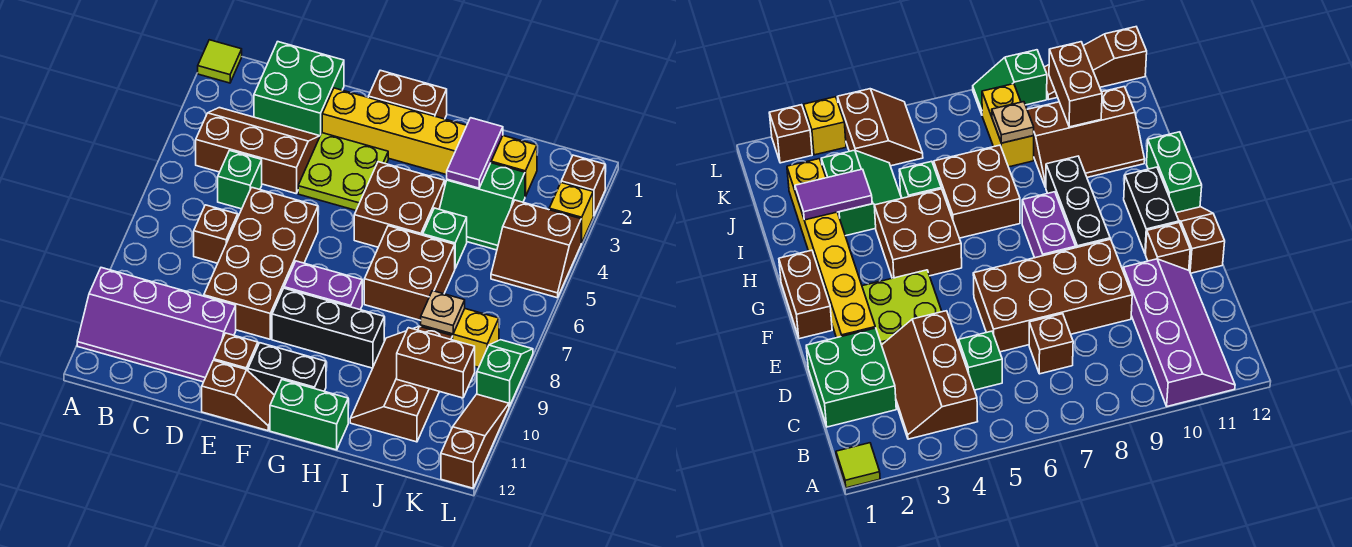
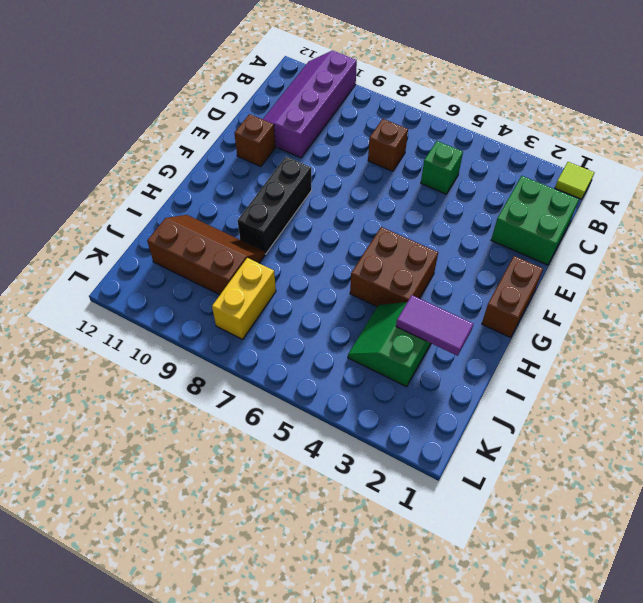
none -> brown 2x3 slope [196,108,320,193]
none -> brown 2x4 brick [204,187,318,339]
none -> yellow 1x6 brick [322,88,537,197]
none -> lime 2x2 plate [298,133,388,210]

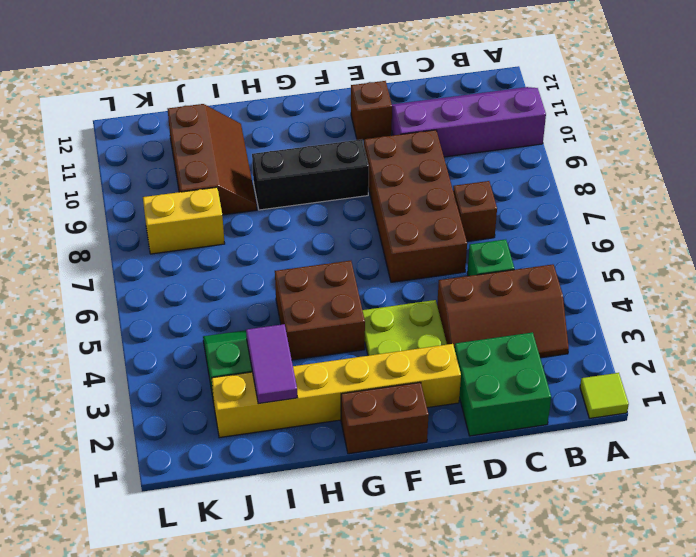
none -> brown 1x2 slope [202,360,274,431]
none -> purple 1x2 brick [284,261,362,310]
none -> black 1x2 brick [248,343,326,395]
none -> green 1x2 brick [270,380,348,450]

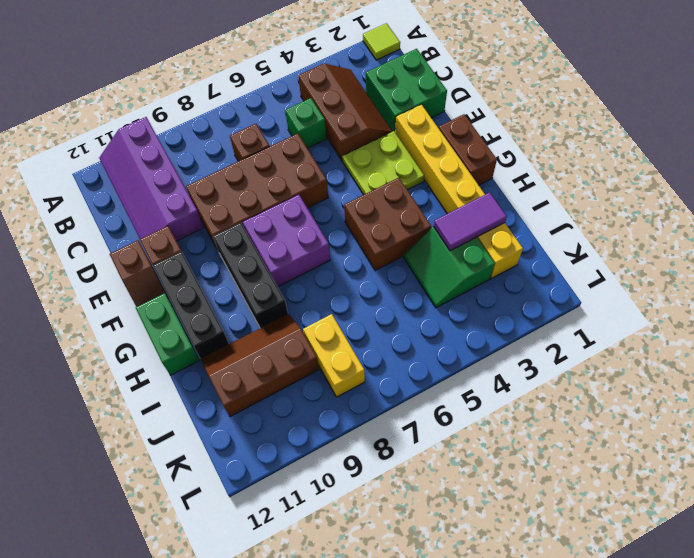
purple 2x2 brick [243,195,330,287] -> purple 1x2 brick [284,261,362,310]
black 1x3 brick [153,252,229,359] -> black 1x2 brick [248,343,326,395]
none -> brown 2x2 brick [364,226,455,321]
none -> green 1x1 brick [423,208,467,268]
none -> brown 2x2 slope [491,200,581,298]
none -> brown 1x1 brick [561,155,605,216]

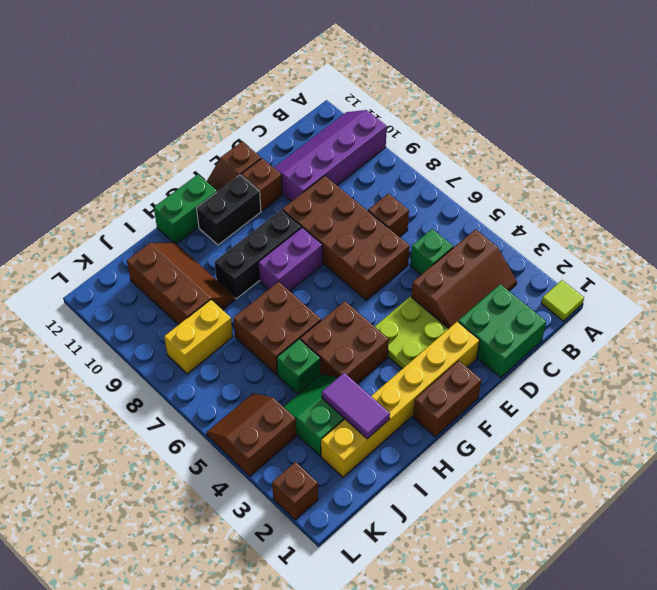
none -> yellow 1x1 brick [549,183,593,243]
none -> green 1x2 slope [477,340,533,406]
none -> brown 1x3 slope [441,394,509,488]
none -> tan 1x1 plate [421,291,465,334]

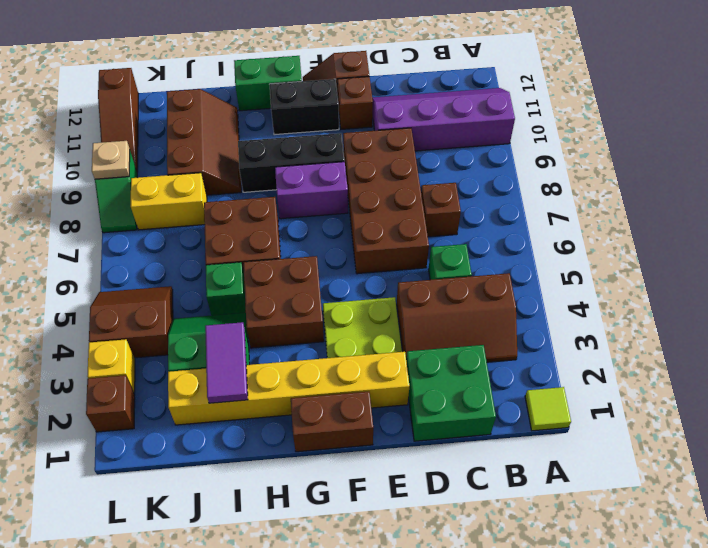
tan 1x1 plate [92,141,130,179] -> tan 1x1 plate moved to [421,291,465,334]
none -> brown 1x2 brick [397,328,475,398]

